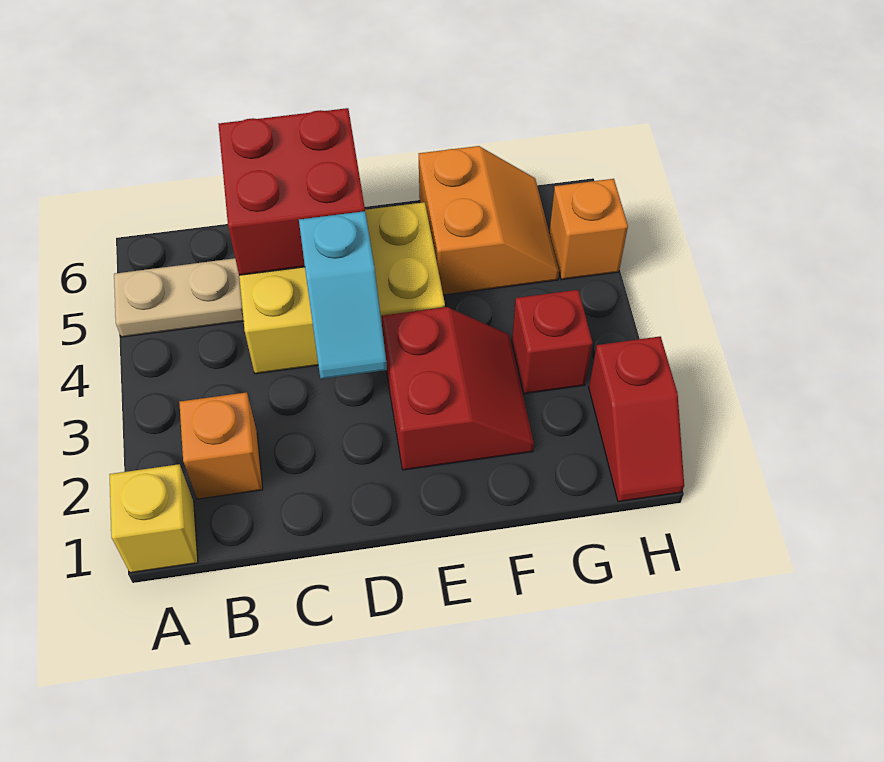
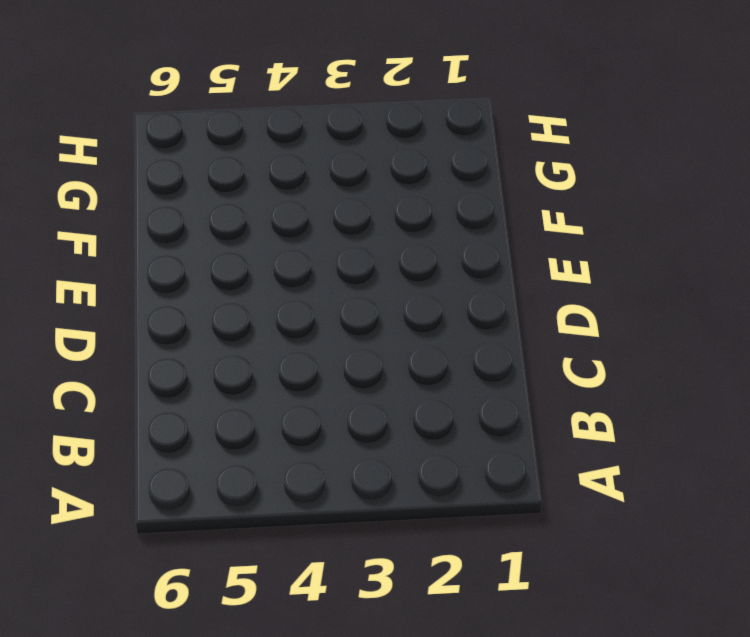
none -> yellow 1x1 brick [110,464,198,573]
none -> tan 1x2 plate [114,258,244,337]

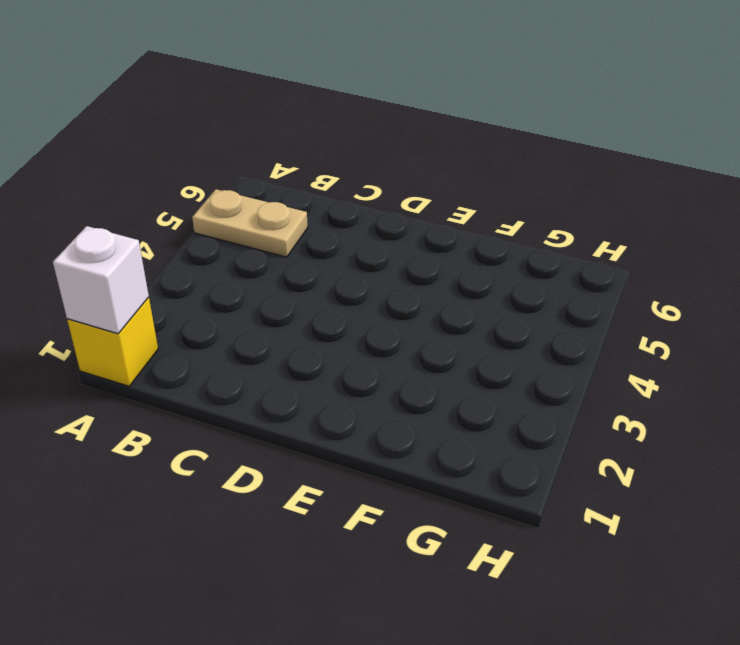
white 1x1 brick [53,226,149,334] -> none
none -> orange 1x1 brick [179,392,263,499]
none -> yellow 2x3 brick [239,202,445,374]

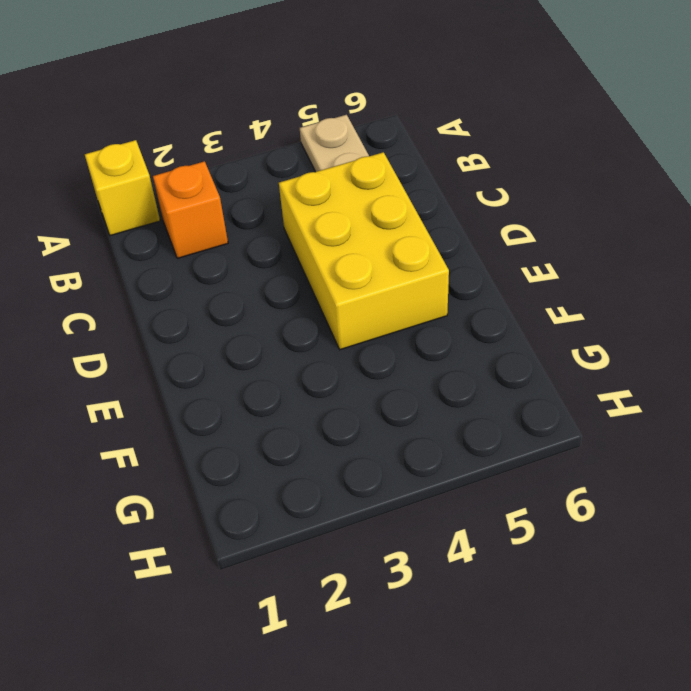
none -> red 2x2 slope [381,307,534,470]
none -> orange 2x2 slope [419,146,559,295]

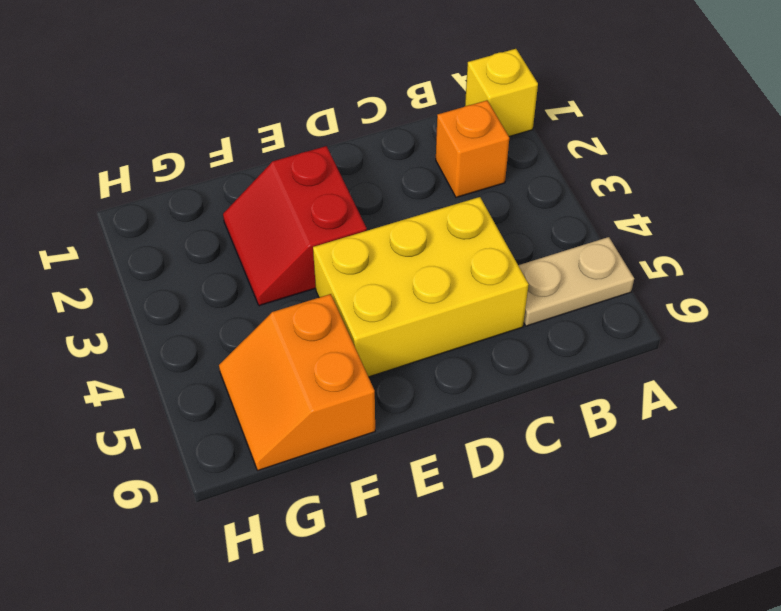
none -> red 1x1 brick [512,290,592,394]
none -> red 1x2 slope [589,336,684,502]

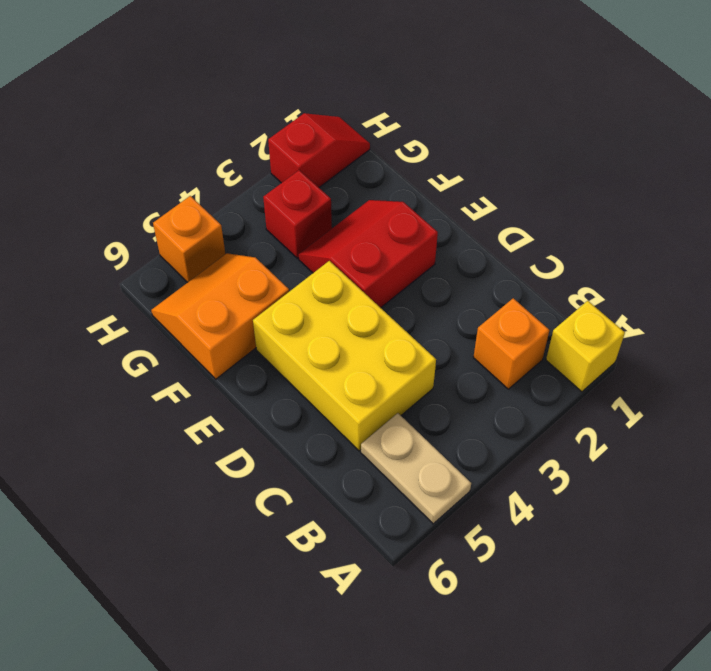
none -> red 2x2 brick [219,108,365,275]
none -> cyan 1x2 slope [299,211,387,379]

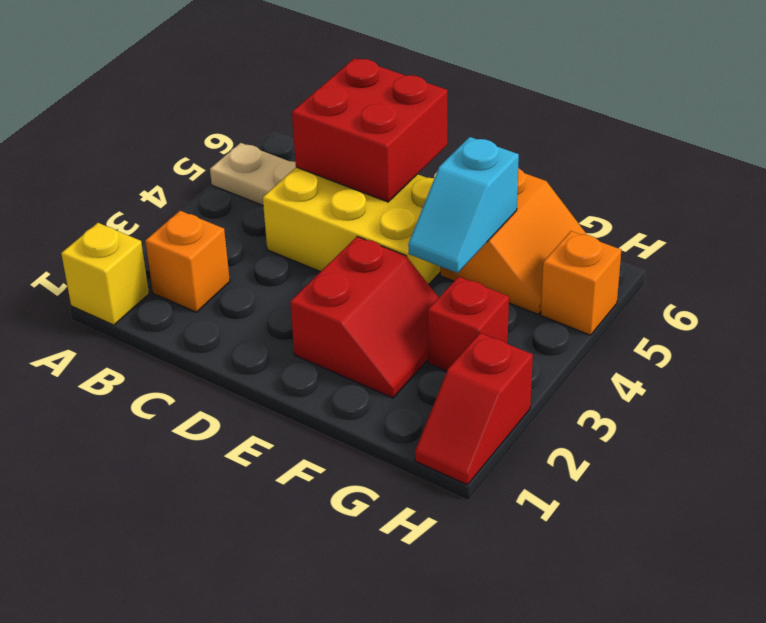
cyan 1x2 slope [408,137,519,273] -> cyan 1x2 slope moved to [299,211,387,379]

